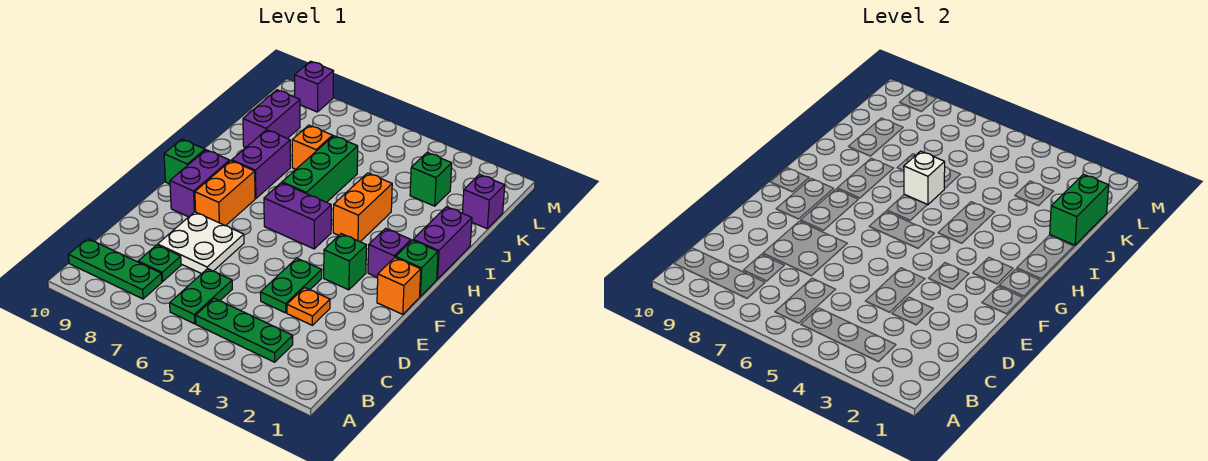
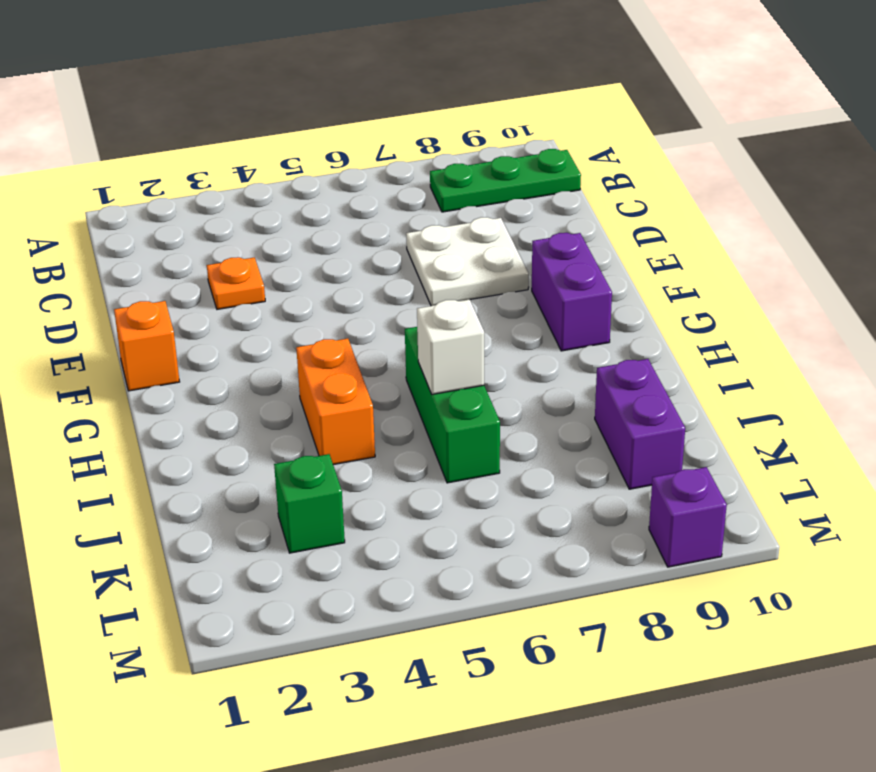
none -> green 1x3 plate [196,298,293,362]
none -> green 1x2 plate [170,269,232,324]
none -> green 1x1 plate [138,245,181,281]

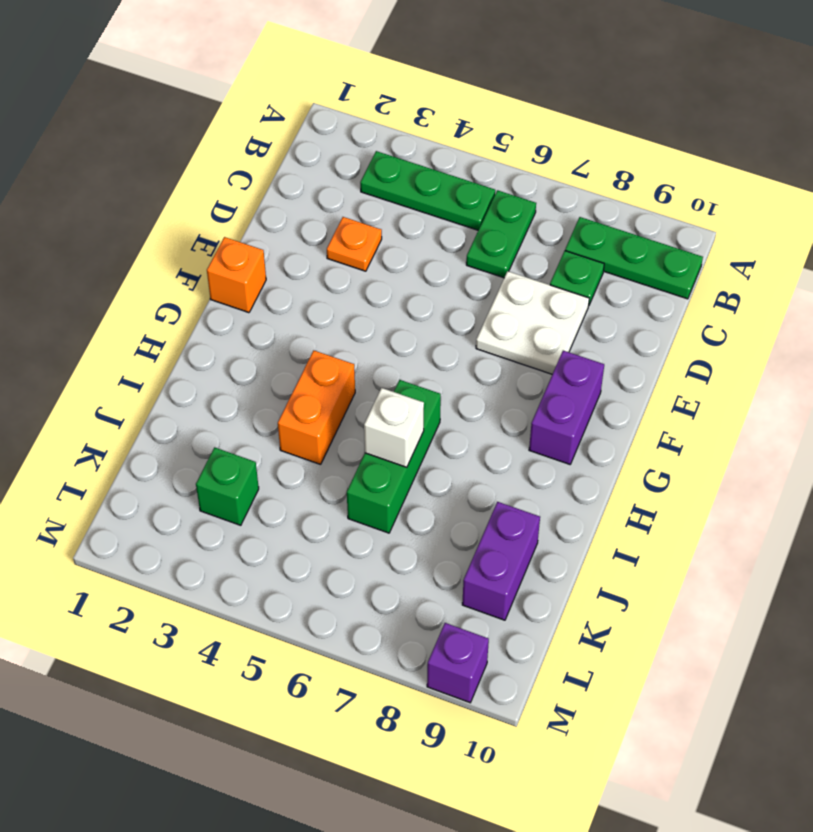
none -> green 1x2 plate [260,258,322,313]
none -> green 1x1 brick [324,234,366,290]
none -> orange 1x2 brick [195,161,255,226]

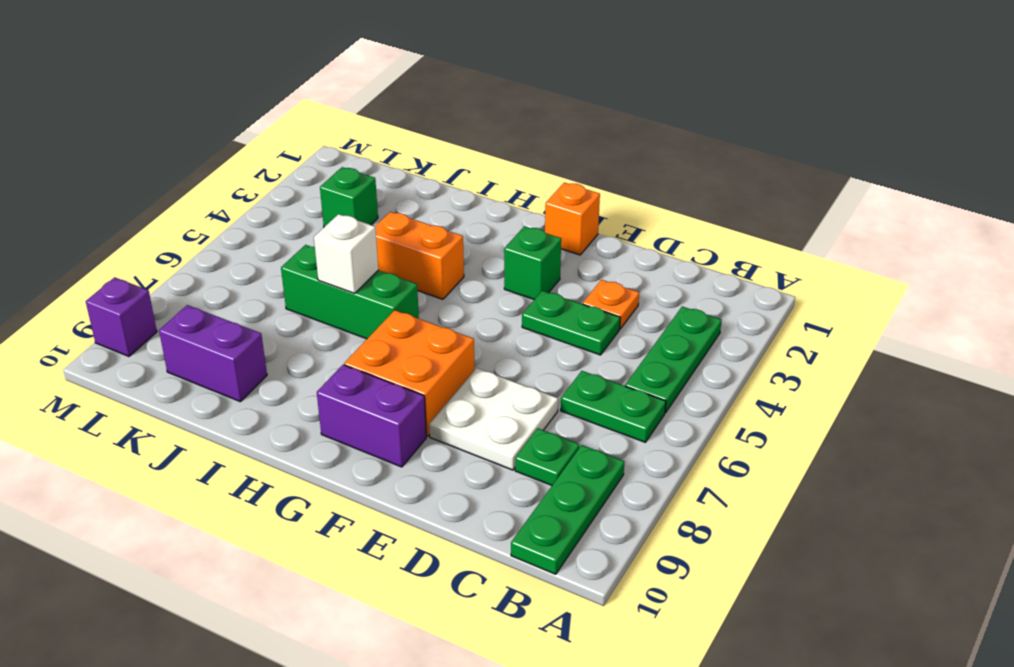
orange 2x2 brick [344,310,474,436] -> orange 1x2 brick [195,161,255,226]
none -> green 1x1 brick [396,240,438,296]
none -> purple 1x1 brick [368,228,411,278]
none -> purple 1x2 brick [264,183,331,249]

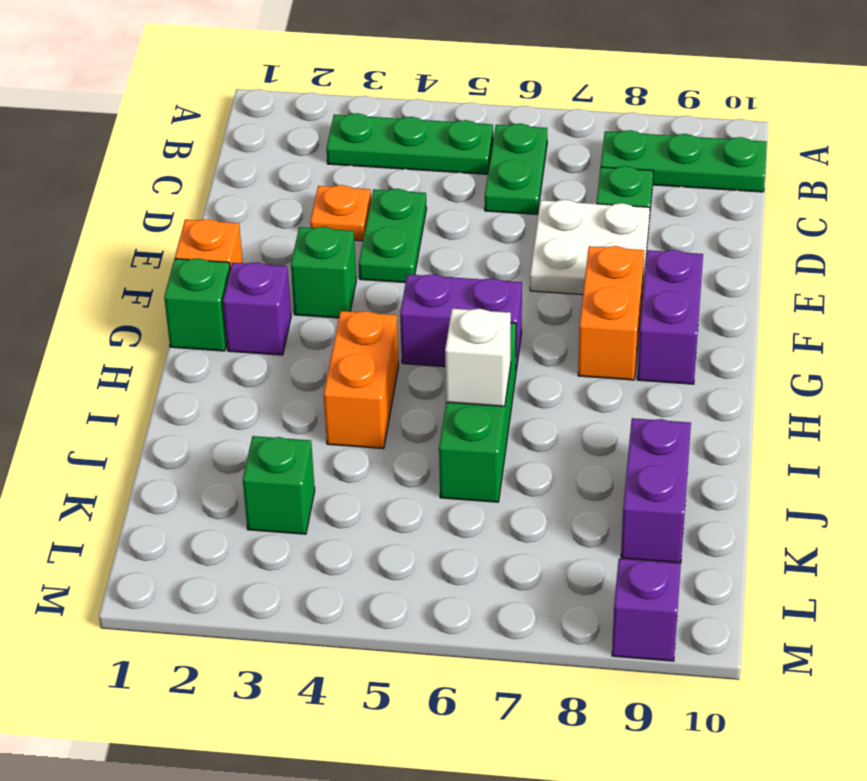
none -> green 1x1 brick [164,139,205,184]
none -> purple 1x2 brick [413,207,472,279]
none -> purple 1x2 brick [232,130,290,198]

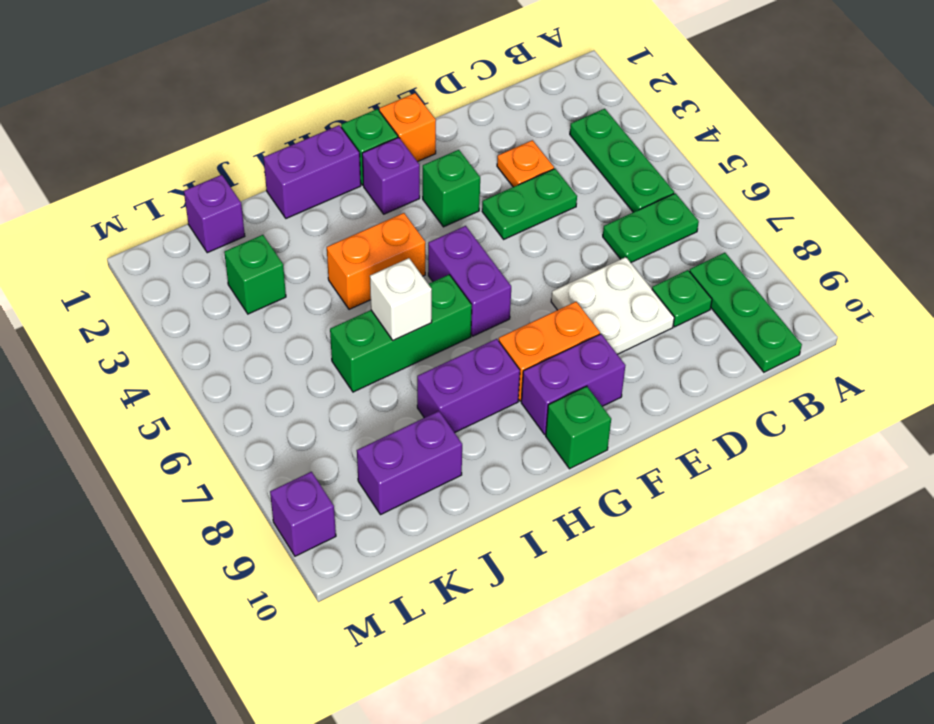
none -> orange 1x1 brick [292,125,333,169]
none -> green 1x2 brick [1050,174,1109,245]

